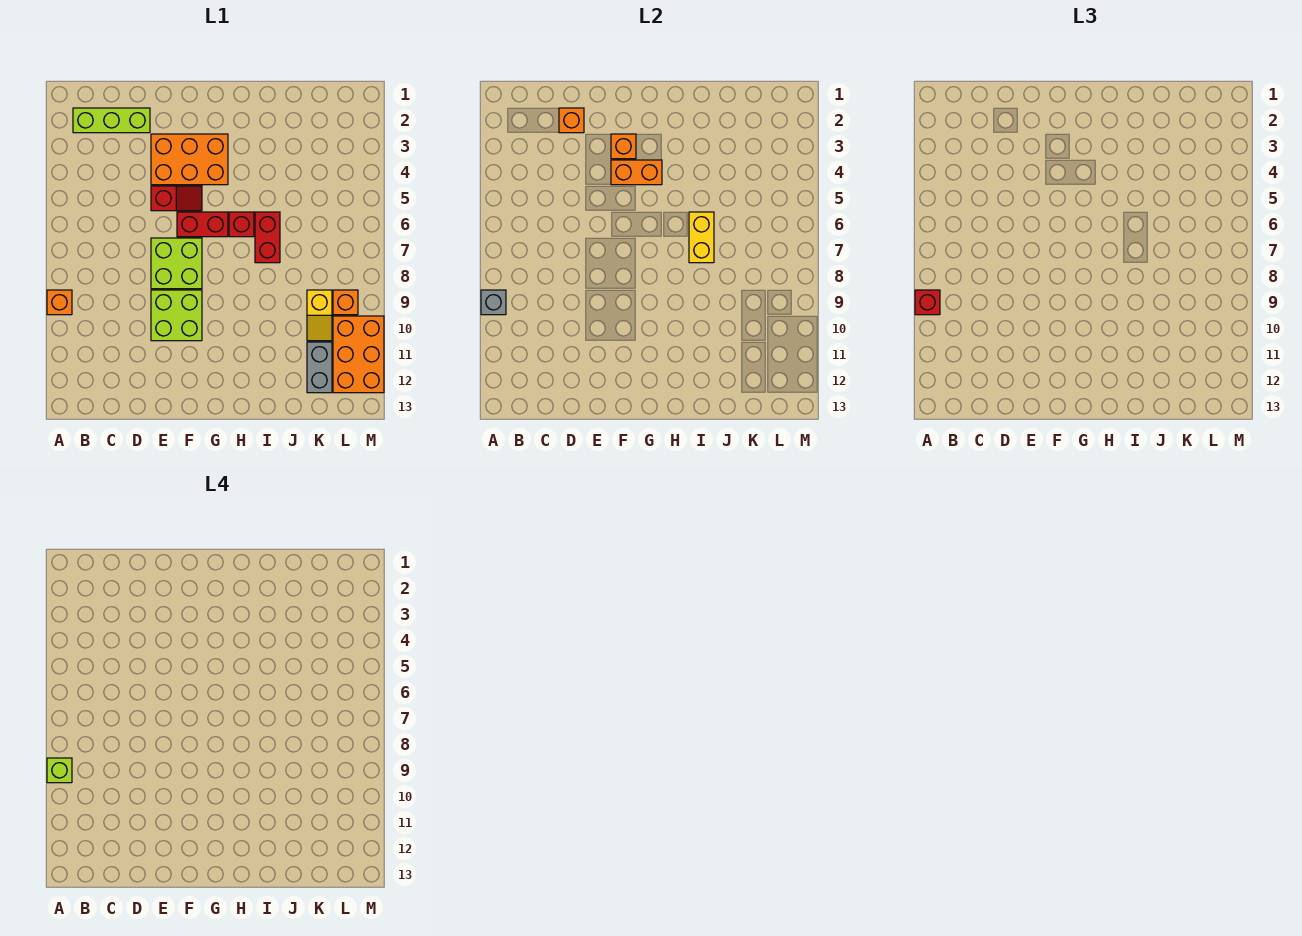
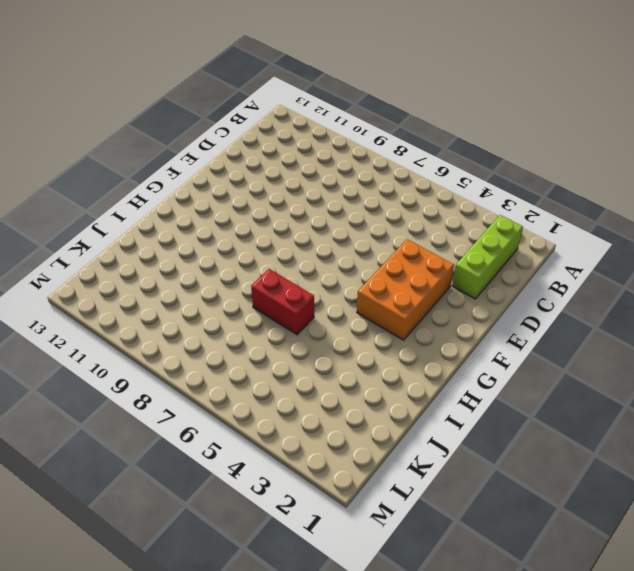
none -> orange 1x1 brick [47,290,72,315]
none -> red 1x2 slope [151,186,202,211]
none -> lime 2x2 brick [151,238,202,289]

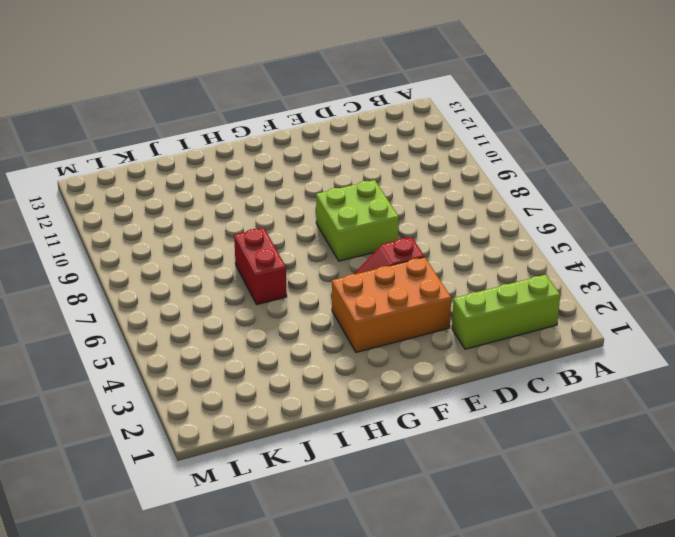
none -> orange 1x1 brick [47,290,72,315]
none -> lime 2x2 brick [151,290,202,341]
none -> red 1x2 brick [177,212,228,237]

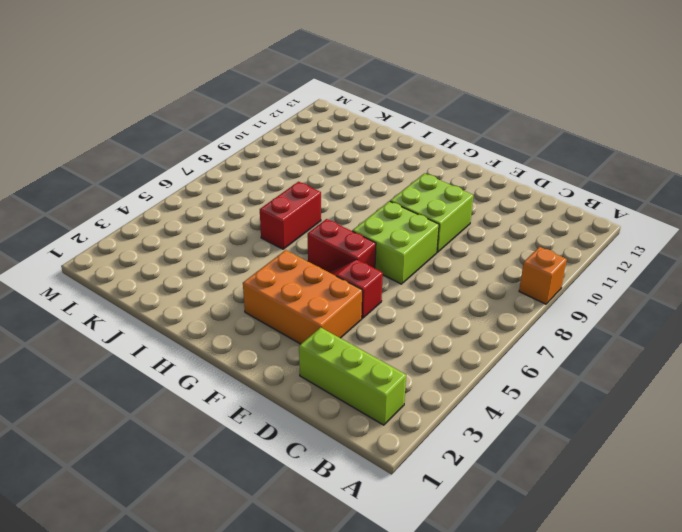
none -> red 1x1 brick [229,212,254,237]
none -> yellow 1x2 slope [307,290,332,341]
none -> grey 1x2 brick [307,342,332,393]

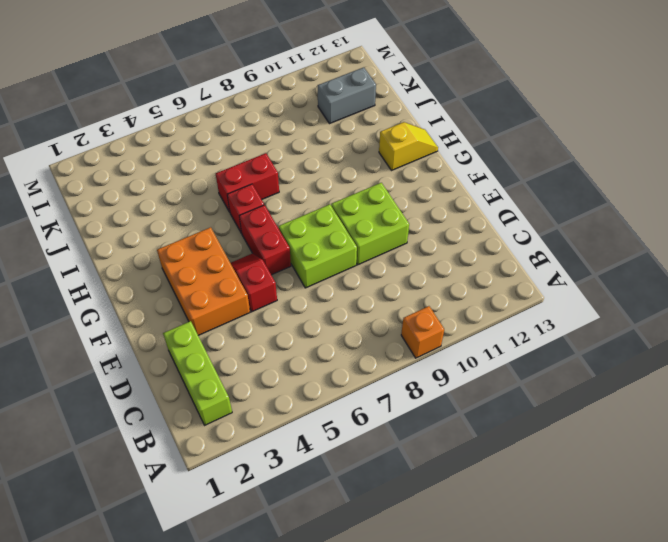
yellow 1x2 slope [379,122,438,171] -> yellow 1x2 slope moved to [307,290,332,341]
none -> orange 1x1 brick [333,290,358,315]
none -> orange 2x3 brick [333,316,384,393]
none -> grey 1x1 brick [481,290,506,315]

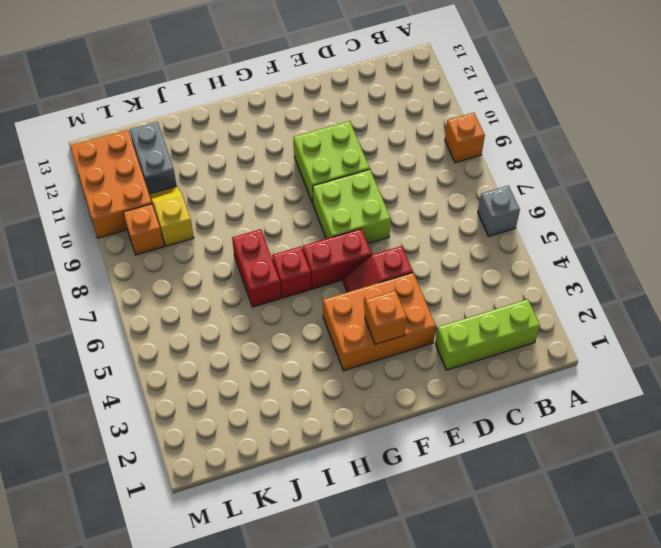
grey 1x1 brick [478,186,520,236] -> grey 1x1 brick moved to [481,290,506,315]
none -> orange 1x1 brick [559,108,584,133]
none -> orange 1x2 brick [611,160,662,185]
none -> yellow 1x2 brick [689,212,714,263]

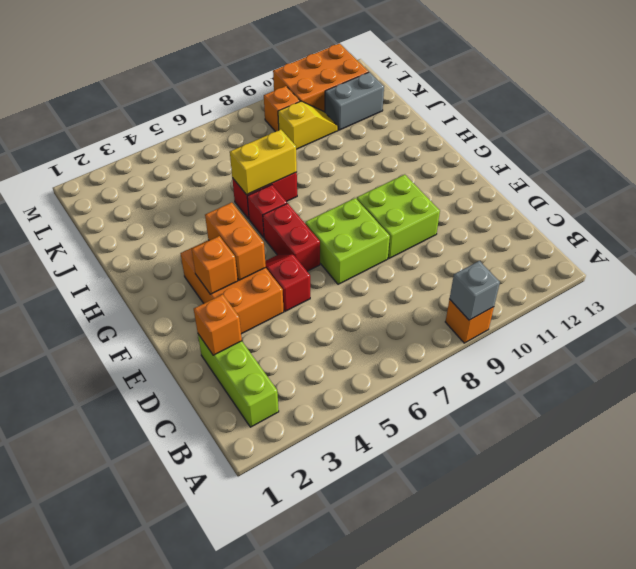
none -> red 1x1 brick [915,290,940,315]
none -> lime 1x1 brick [47,758,72,783]

